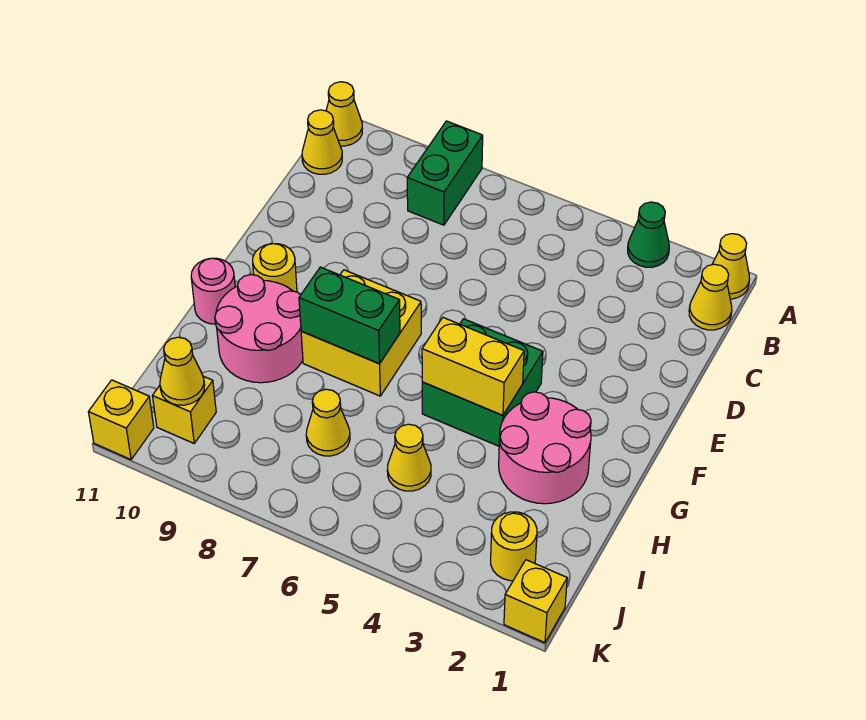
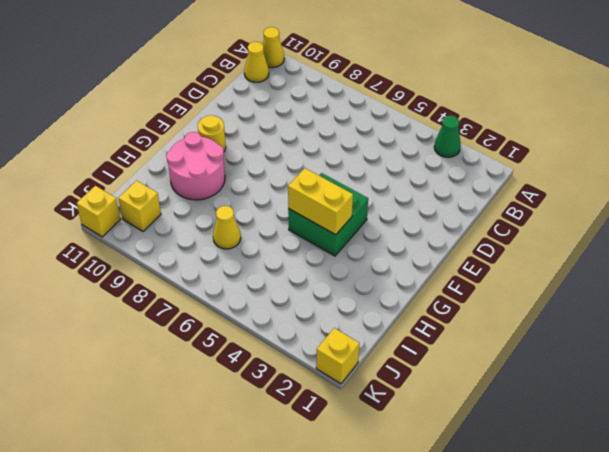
none -> yellow 1x1 cone [712,234,750,299]
none -> green 1x2 brick [407,121,483,225]
none -> yellow 1x1 cone [689,264,732,330]

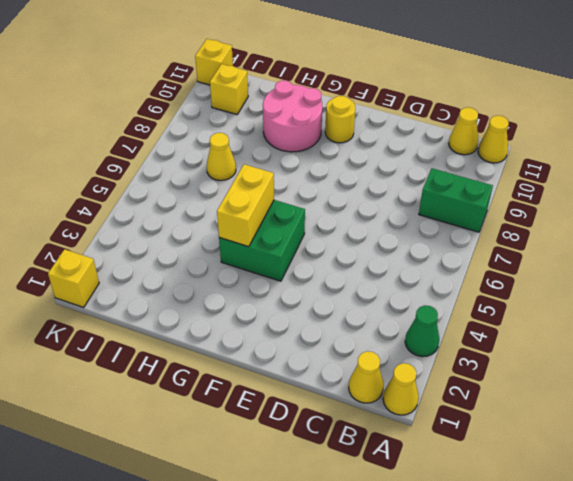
none -> yellow 2x2 brick [301,270,421,396]
none -> pink 2x2 round brick [499,392,591,504]
none -> pink 1x1 round brick [191,258,235,324]

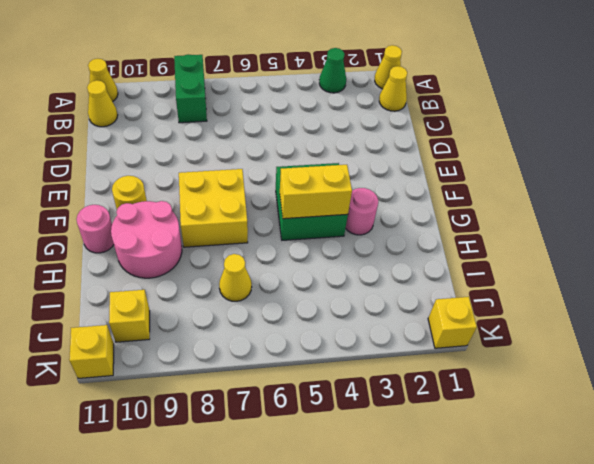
pink 1x1 round brick [346,188,378,235] -> pink 2x2 round brick [499,392,591,504]
none -> yellow 1x1 cone [387,424,431,491]
none -> yellow 1x1 round brick [491,512,537,581]
none -> green 1x2 brick [299,267,400,364]

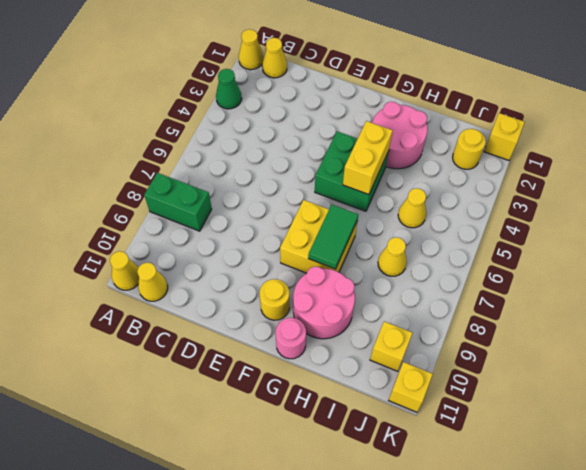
green 1x2 tile [308,205,358,269] -> green 1x2 brick [299,267,400,364]
none -> yellow 1x1 cone [160,337,205,405]

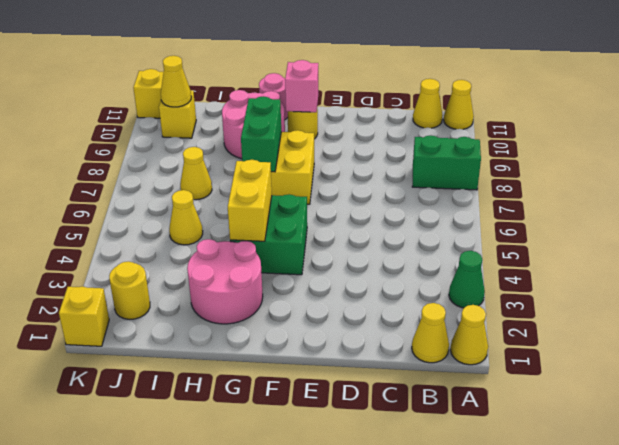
pink 1x1 brick [285,60,318,112] -> none

